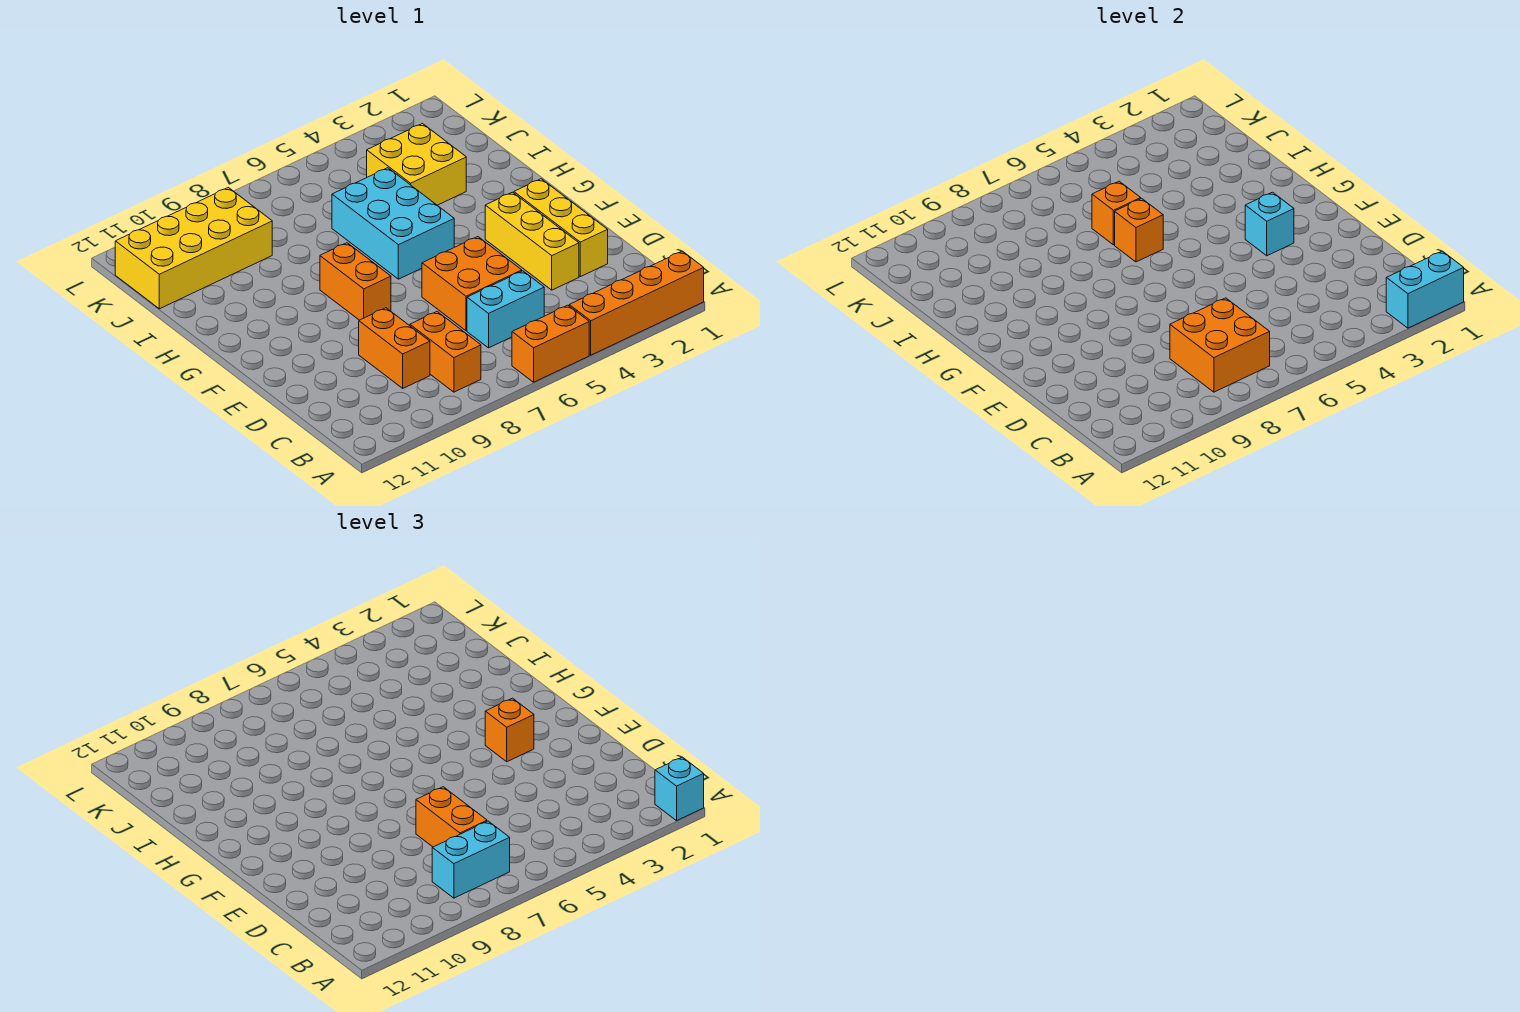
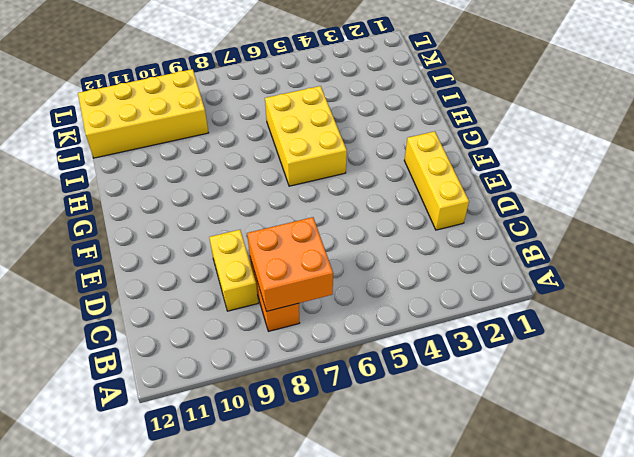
yellow 1x2 brick [209,230,258,311] -> orange 1x2 brick [359,308,430,388]
yellow 2x3 brick [265,86,347,186] -> cyan 2x3 brick [332,168,454,279]
none -> orange 1x4 brick [569,251,704,355]
none -> orange 1x2 brick [512,305,589,382]
none -> cyan 1x2 brick [467,271,544,348]

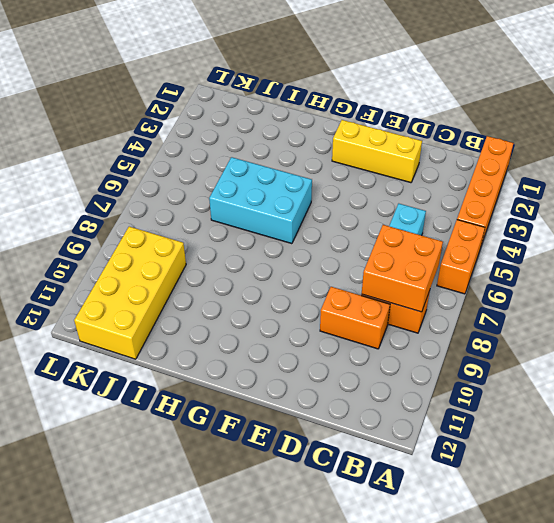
none -> yellow 1x3 brick [485,192,579,290]
none -> orange 2x2 brick [422,237,522,331]
none -> orange 1x2 brick [320,243,391,320]

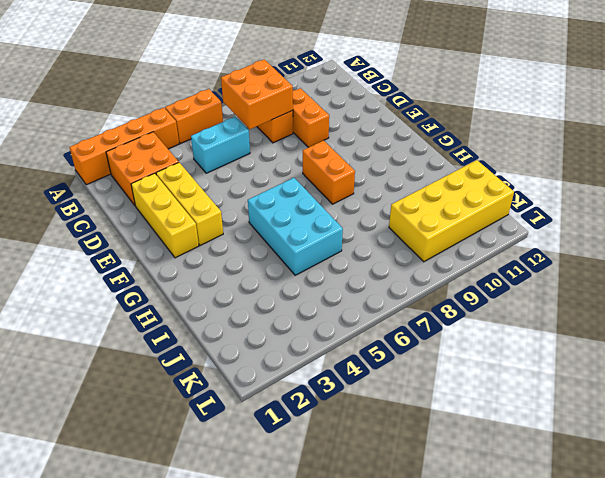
orange 2x2 brick [106,132,179,205] -> orange 2x2 brick moved to [422,237,522,331]
none -> yellow 2x2 brick [367,124,466,205]
none -> cyan 1x2 brick [1386,251,1464,328]
none -> cyan 1x1 brick [1245,192,1294,256]

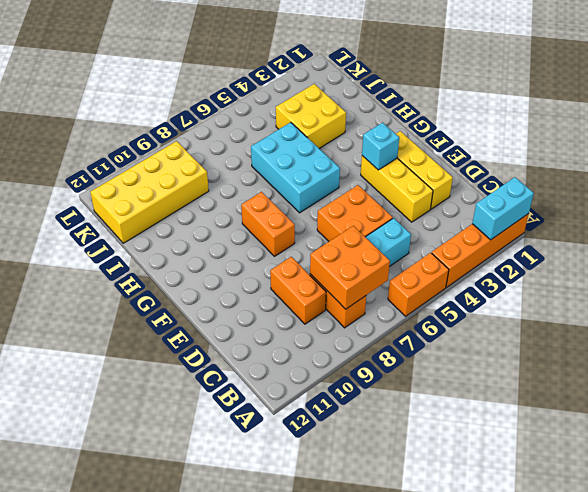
none -> orange 1x1 brick [1115,198,1163,262]
none -> orange 1x1 brick [1092,181,1141,245]
none -> cyan 1x1 brick [655,757,704,821]

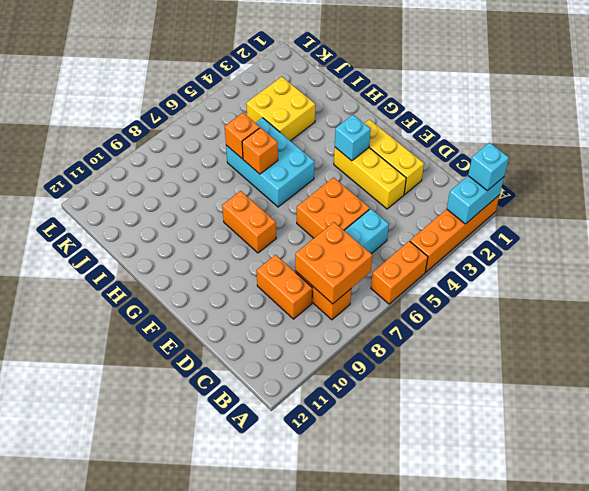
none -> yellow 2x4 brick [115,188,272,309]
none -> cyan 1x2 brick [432,821,510,898]
none -> orange 1x2 brick [416,787,487,847]

